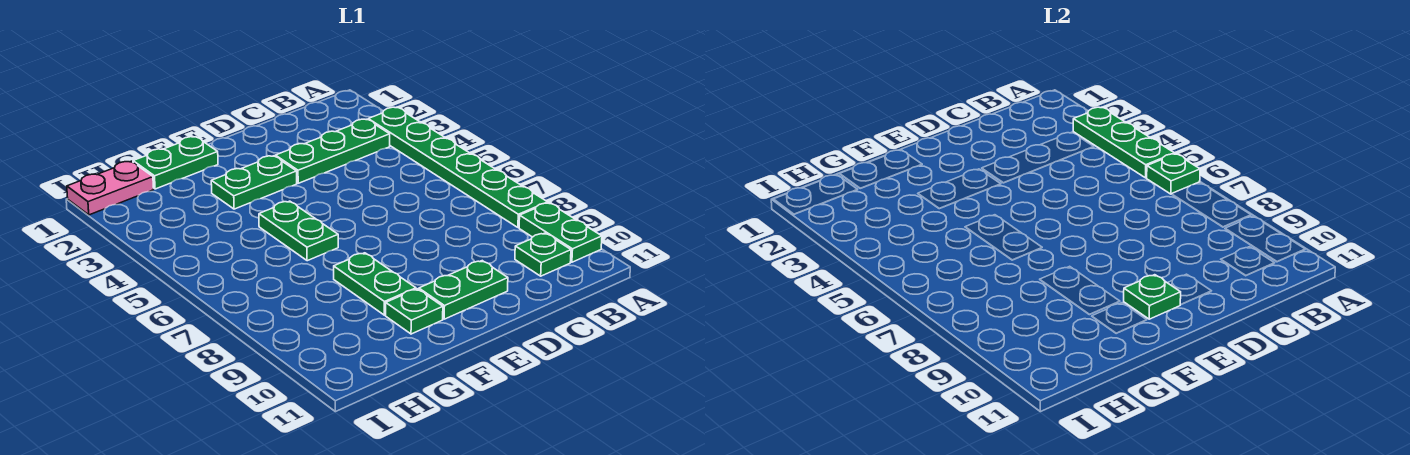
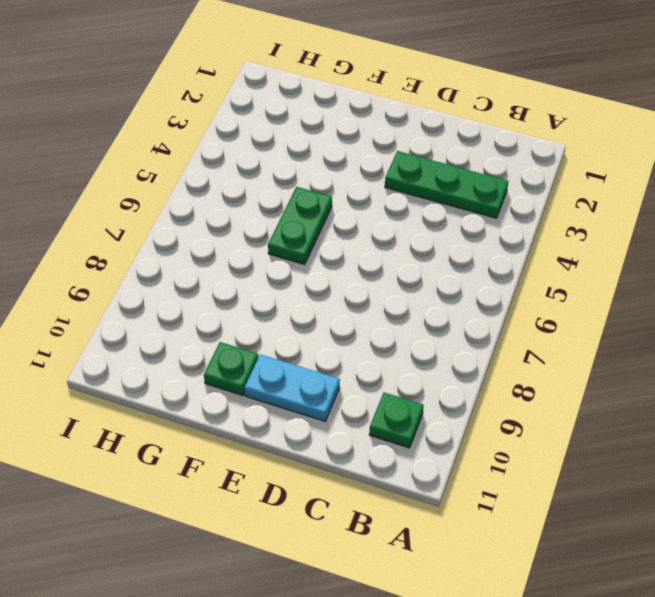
cyan 1x2 plate [244,354,340,421] -> green 1x2 plate [419,261,508,319]
none -> green 1x6 plate [368,107,548,227]
none -> green 1x2 plate [519,203,602,262]
none -> green 1x2 plate [211,156,297,209]

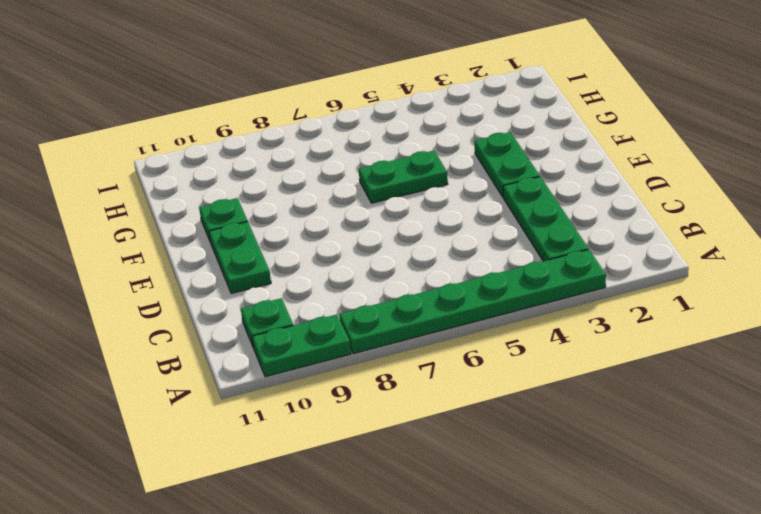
none -> green 1x2 plate [133,137,218,189]
none -> green 1x2 plate [334,253,416,315]
none -> pink 1x2 plate [67,161,154,215]

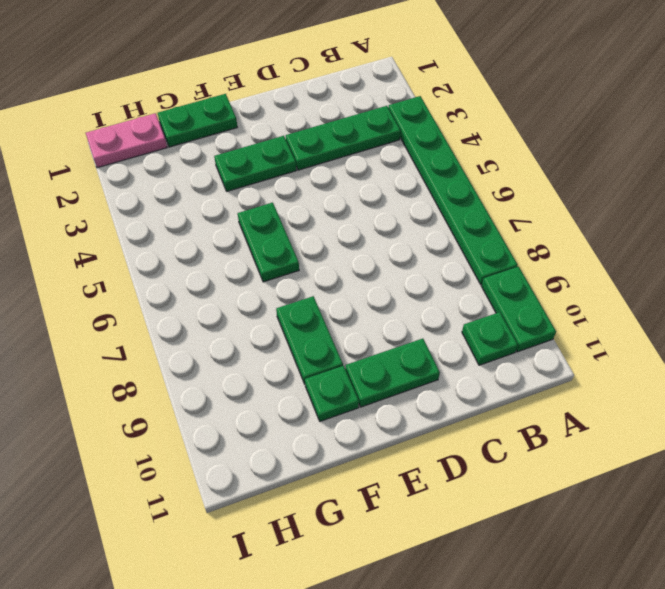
none -> green 1x3 plate [1073,107,1175,178]
none -> green 1x1 plate [1146,154,1200,194]
none -> green 1x1 plate [1124,275,1181,319]

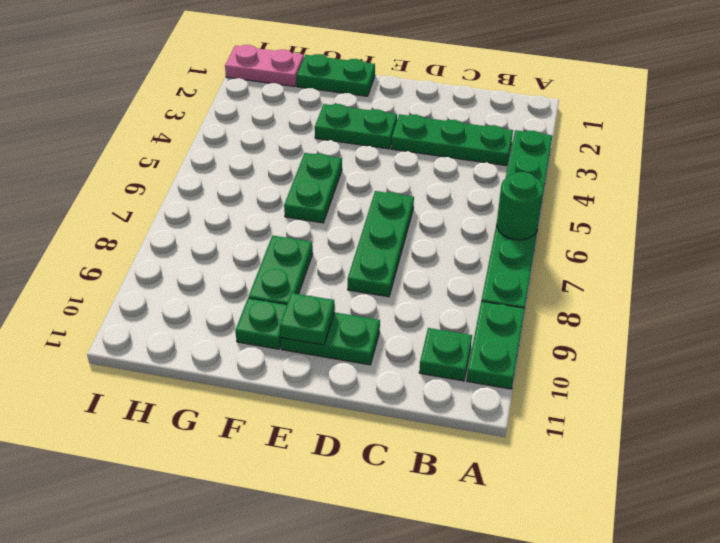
green 1x1 round brick [497,172,544,240] -> green 1x1 plate [1146,154,1200,194]
green 1x3 plate [348,191,414,297] -> green 1x3 plate moved to [1073,107,1175,178]

